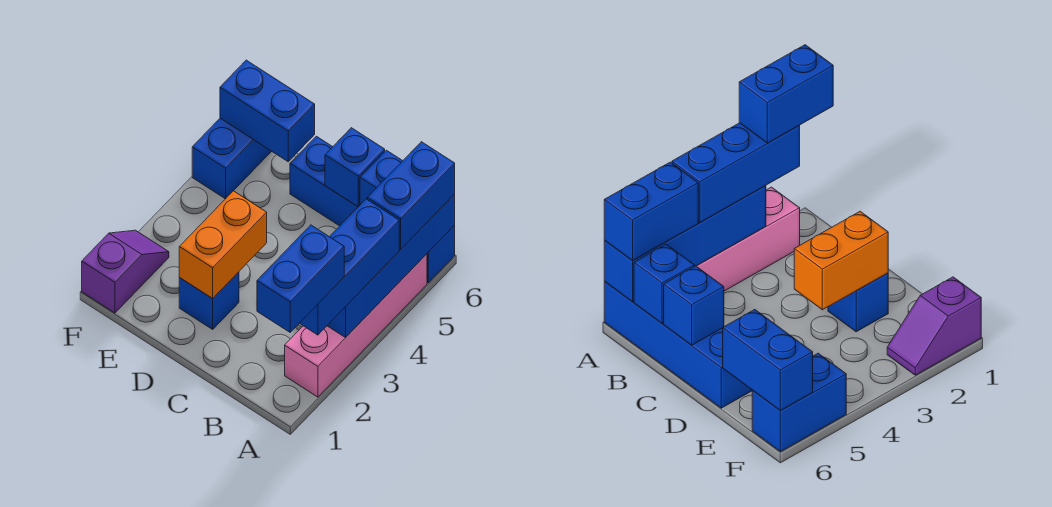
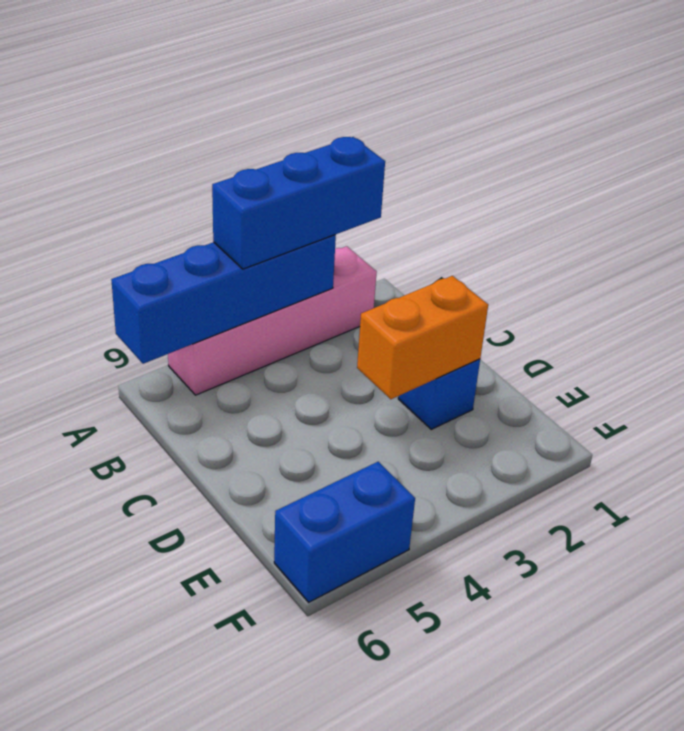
none -> blue 1x4 brick [290,136,455,283]
none -> purple 1x2 slope [82,230,169,313]
none -> blue 1x1 brick [360,150,402,205]

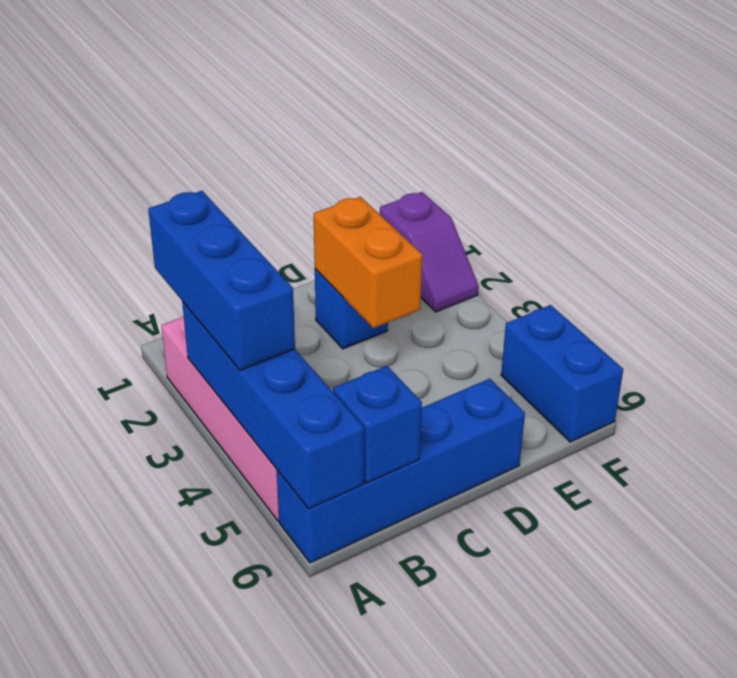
none -> blue 1x1 brick [325,128,385,207]
none -> blue 1x2 brick [220,60,315,162]
none -> blue 1x2 brick [367,142,455,249]

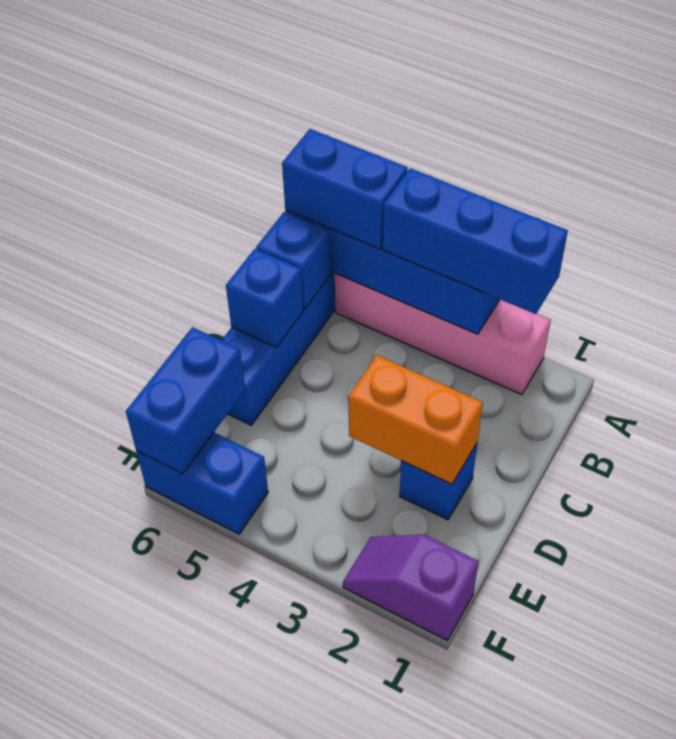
none -> blue 1x2 brick [257,225,344,332]

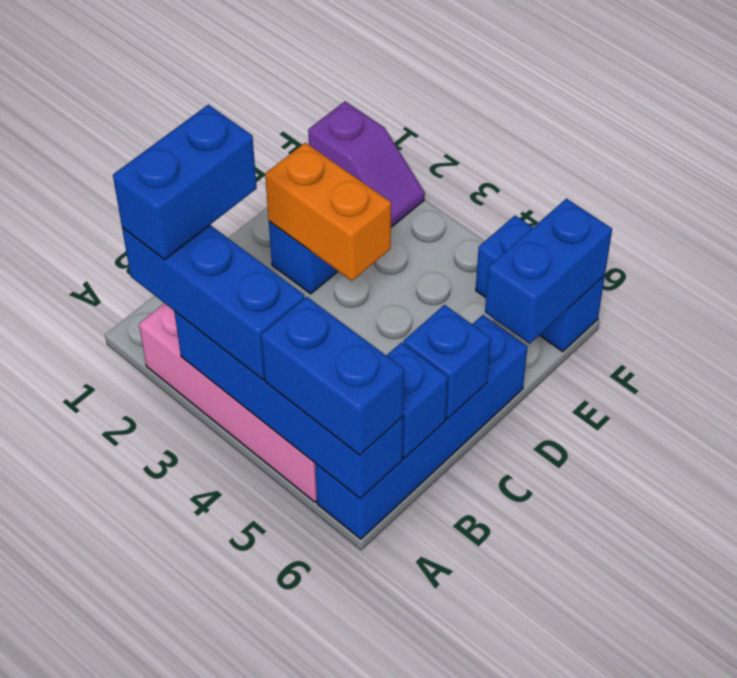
blue 1x2 brick [113,105,257,260] -> blue 1x2 brick turned to [257,225,344,332]

